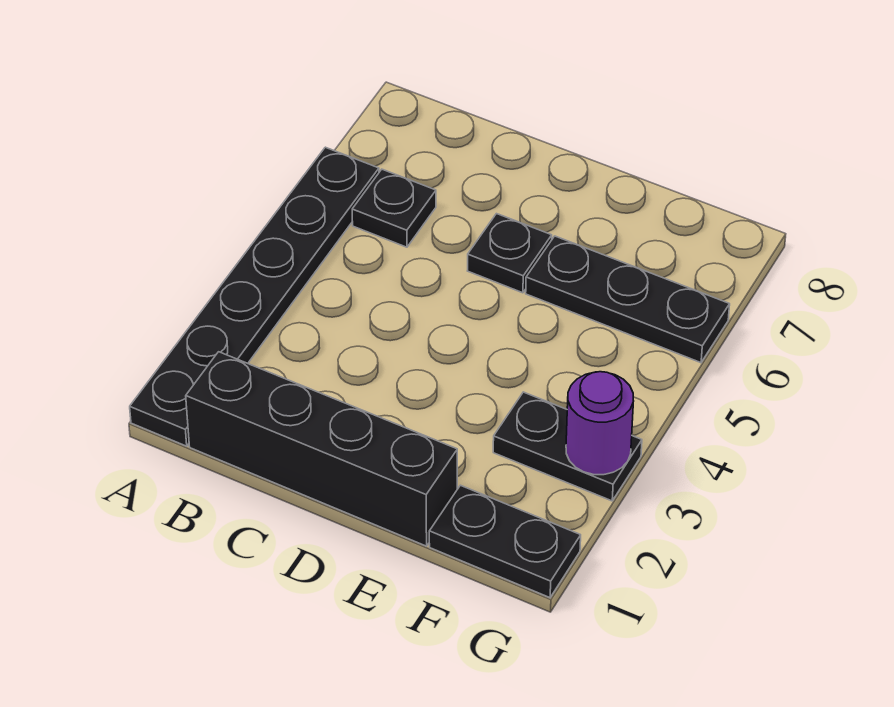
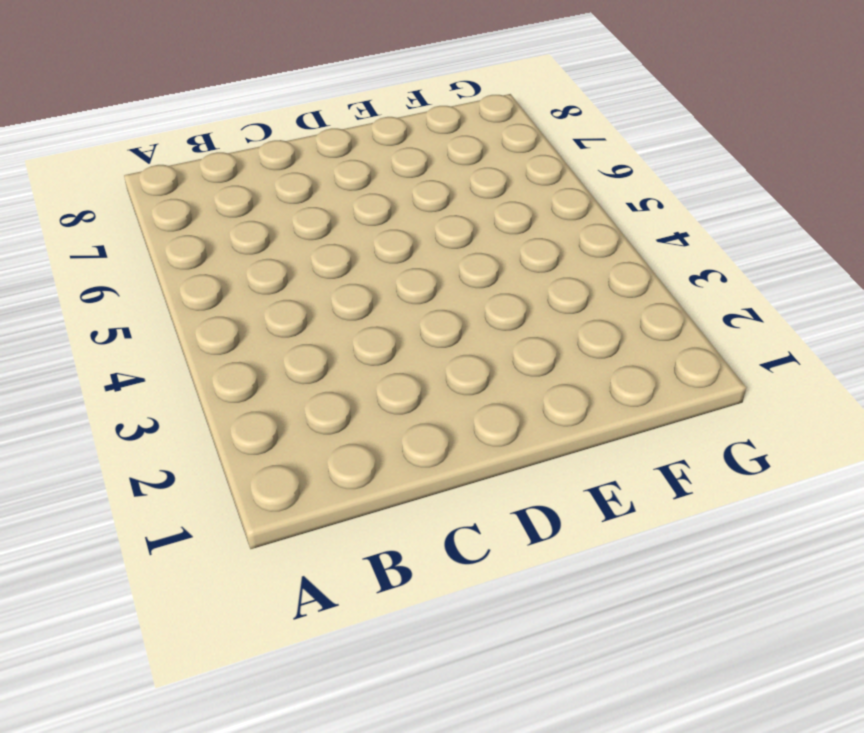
none -> black 1x6 plate [130,147,379,446]
none -> black 1x4 brick [186,352,457,546]

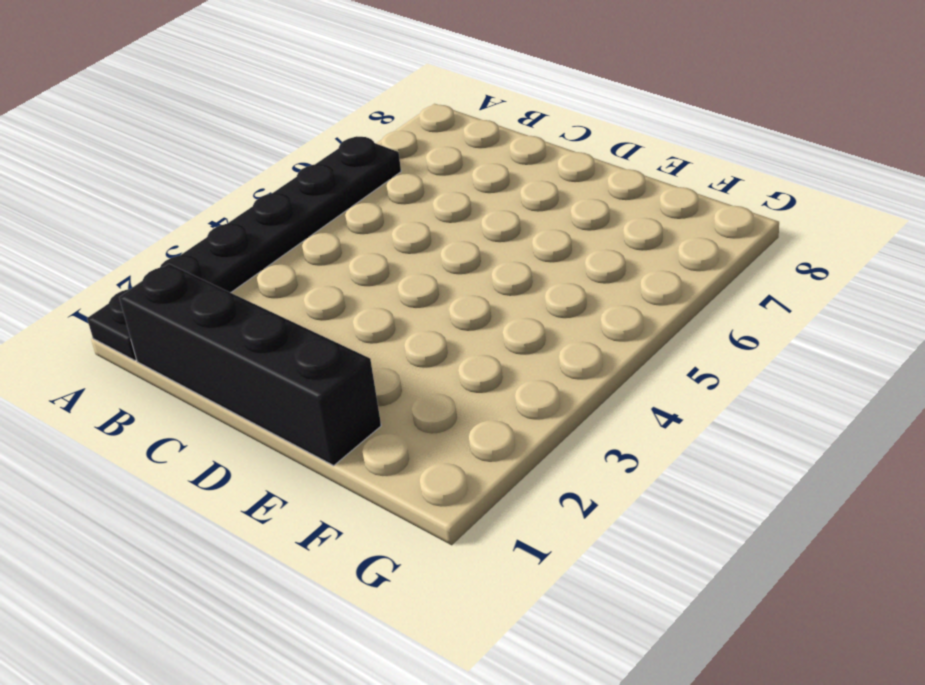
none -> black 1x1 plate [352,169,436,247]
none -> black 1x1 plate [468,214,552,293]

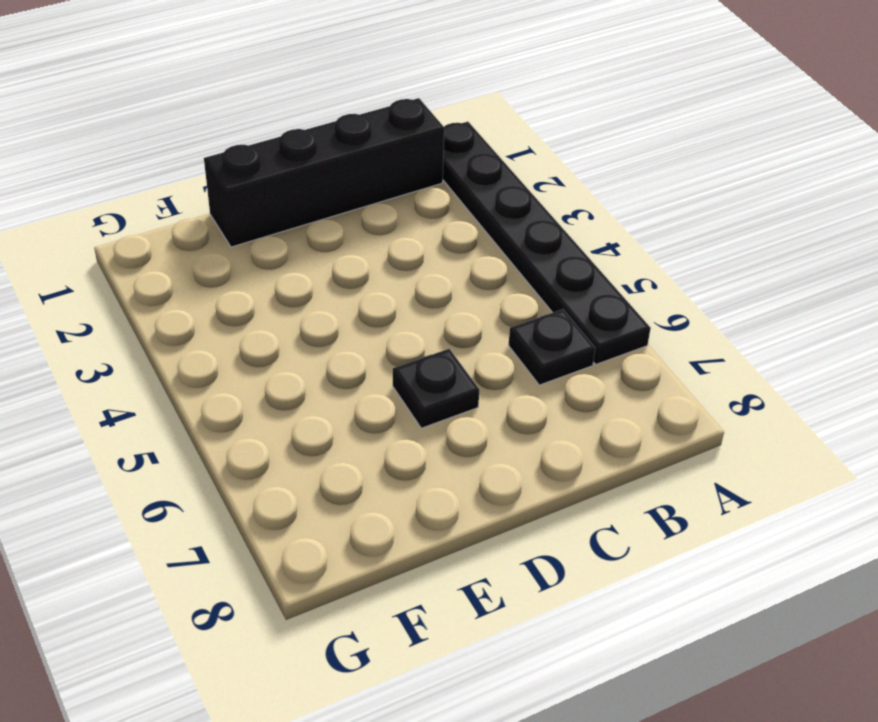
none -> black 1x3 plate [526,236,730,363]
none -> black 1x2 plate [429,485,581,598]

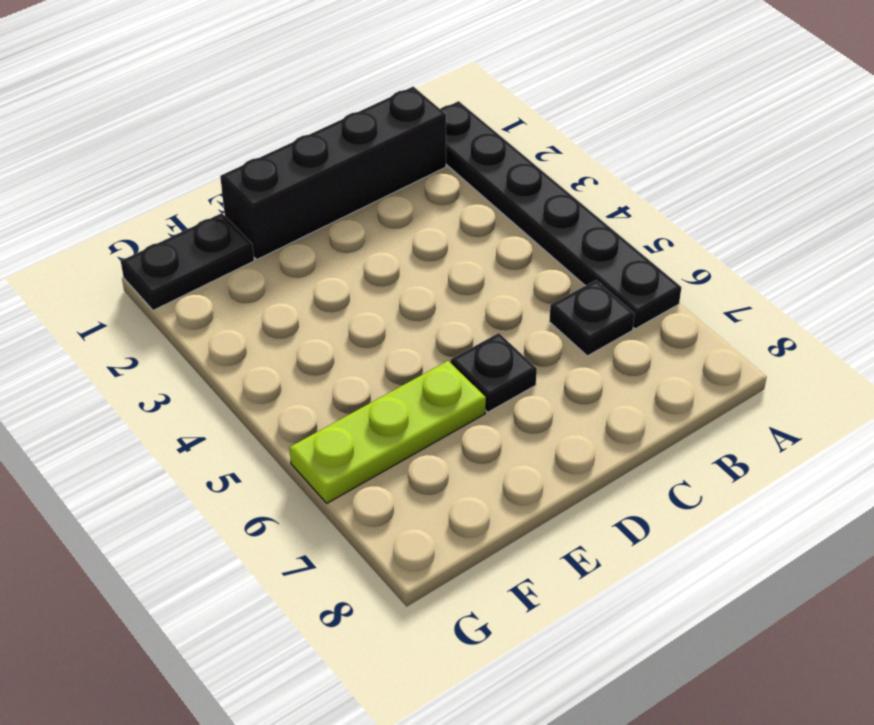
lime 1x3 plate [289,361,486,503] -> black 1x3 plate [526,236,730,363]
none -> black 1x2 plate [493,392,642,501]
none -> purple 1x1 round brick [566,372,633,475]

